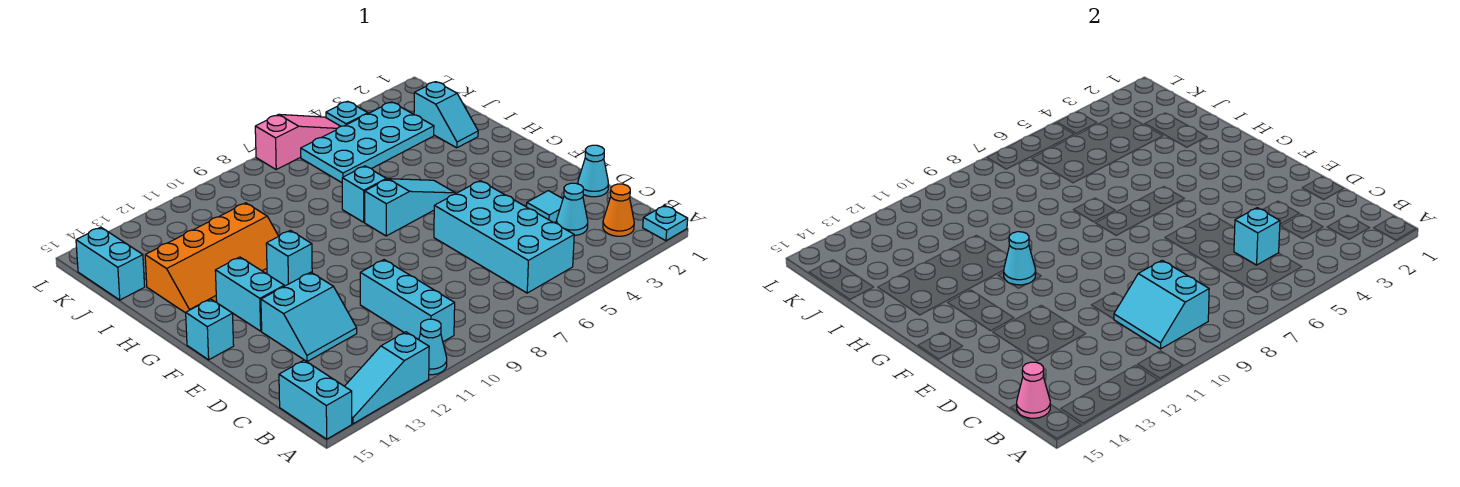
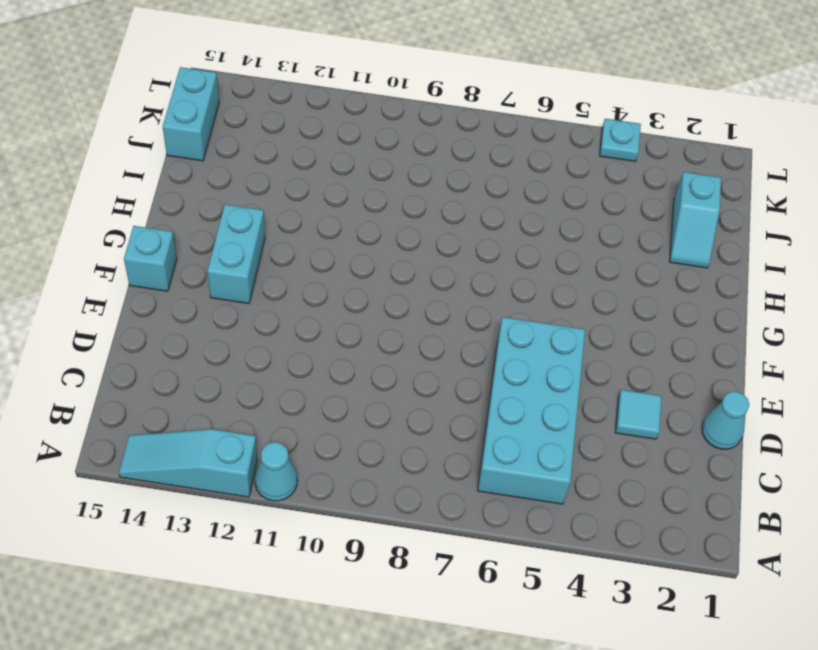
none -> cyan 1x1 plate [643,205,688,241]
none -> cyan 1x2 brick [279,360,352,439]
none -> orange 1x1 cone [603,184,634,236]

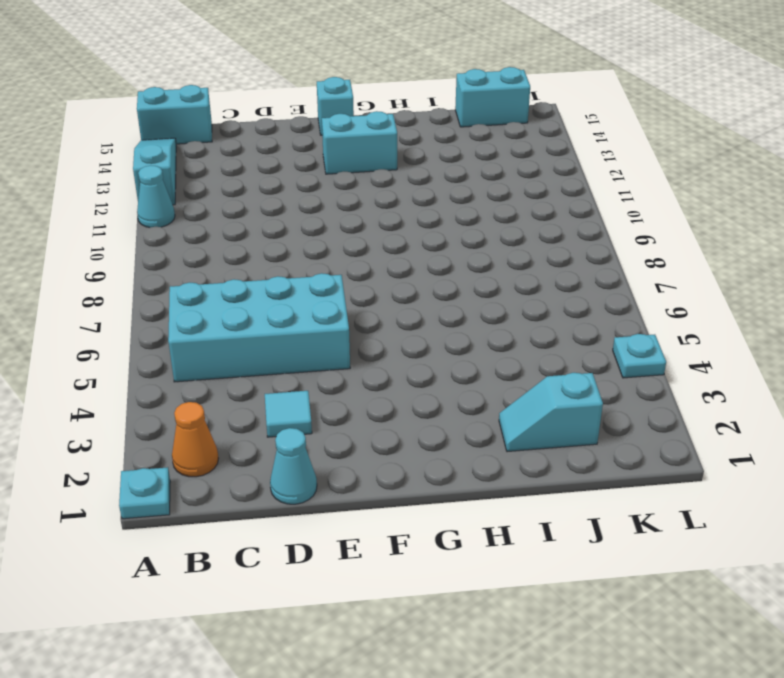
none -> cyan 1x3 brick [360,260,455,342]
none -> cyan 1x1 cone [557,183,588,236]
none -> cyan 2x2 slope [261,272,357,362]

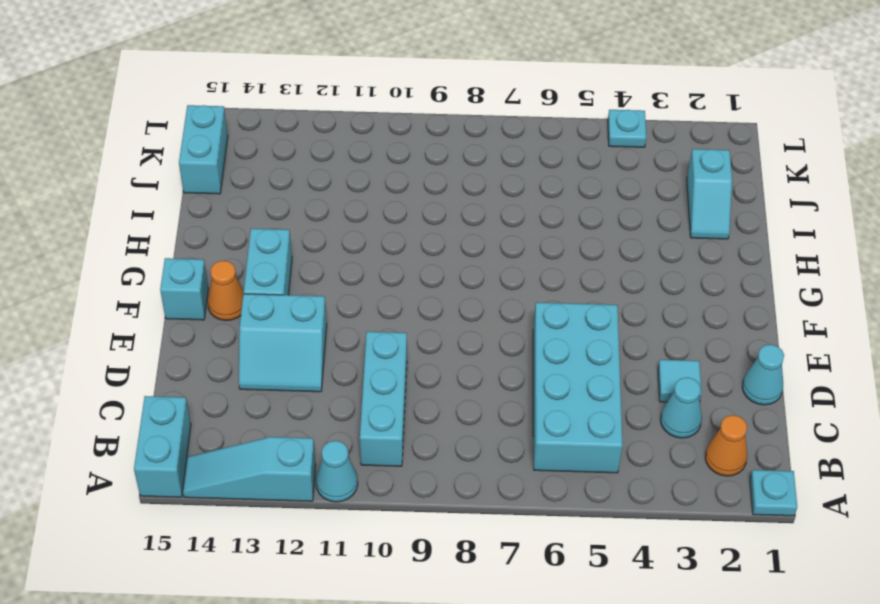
orange 1x1 cone [208,261,244,321] -> none
none -> cyan 1x3 slope [365,179,455,236]
none -> cyan 1x1 brick [266,230,312,286]
none -> cyan 1x1 brick [342,166,386,222]

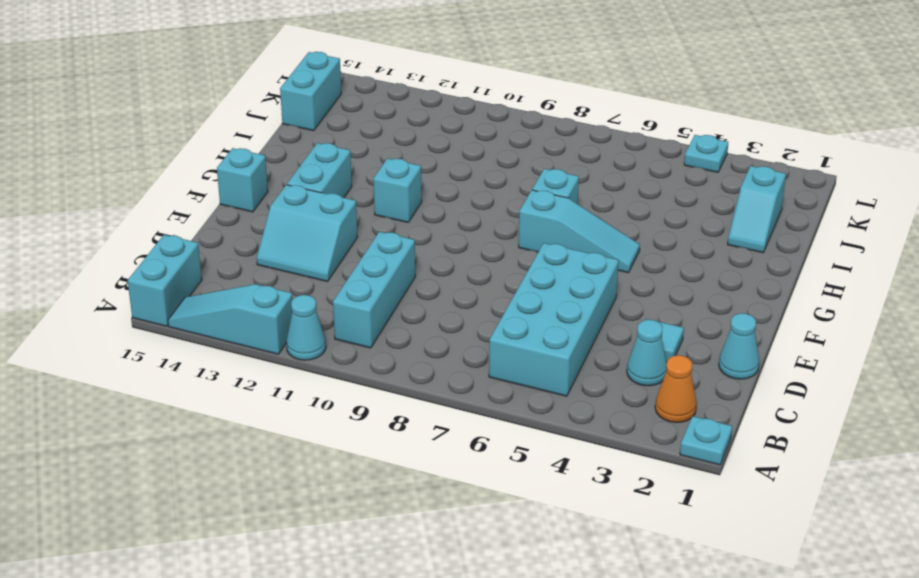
none -> orange 2x4 slope [145,203,279,313]
none -> cyan 2x4 plate [301,102,434,183]
none -> pink 1x3 slope [255,114,341,169]

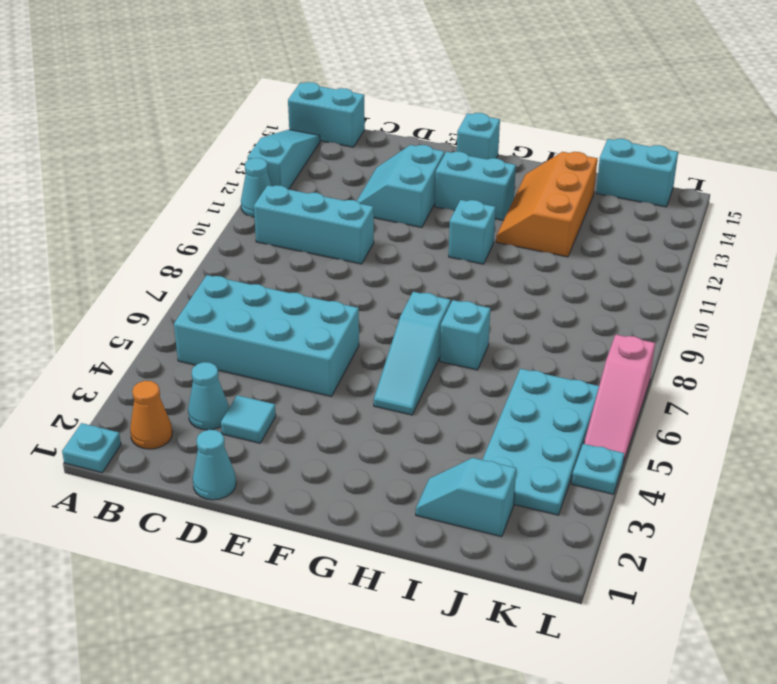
orange 2x3 slope [496,152,598,257] -> orange 2x4 slope [145,203,279,313]
none -> cyan 2x2 slope [1114,260,1209,349]
none -> pink 1x1 cone [1017,362,1050,418]
none -> cyan 1x1 brick [1234,208,1280,265]

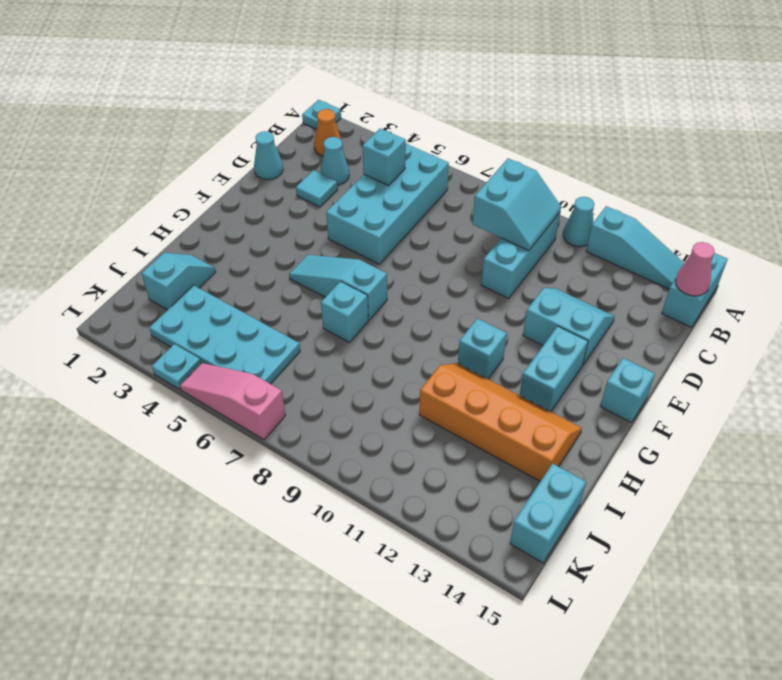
none -> cyan 1x1 cone [1004,232,1036,285]

